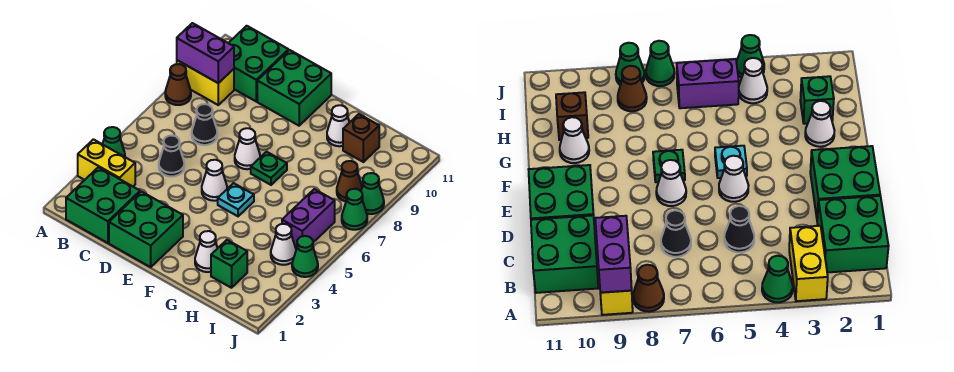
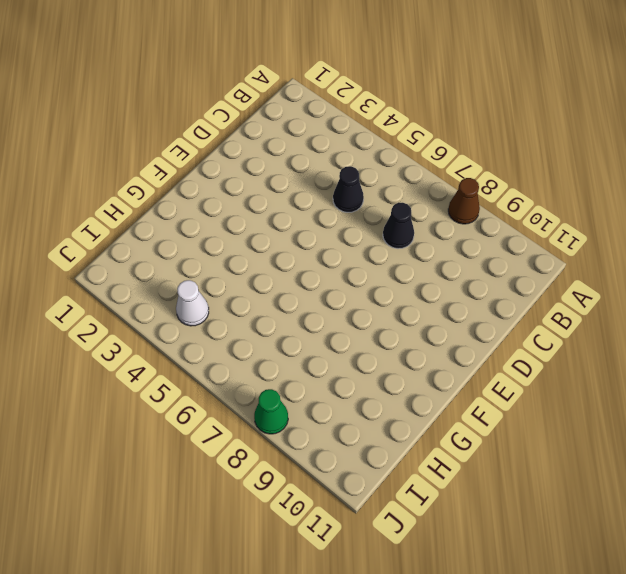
none -> yellow 1x2 brick [78,139,135,186]
none -> green 1x1 cone [103,127,125,157]
none -> yellow 1x2 brick [177,60,234,105]

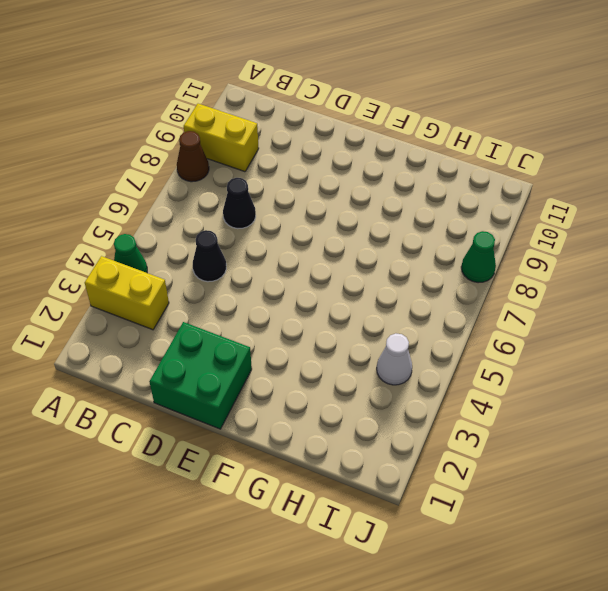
none -> green 2x2 brick [66,167,140,243]
none -> green 2x2 brick [229,26,289,101]
none -> green 2x2 brick [257,50,331,126]

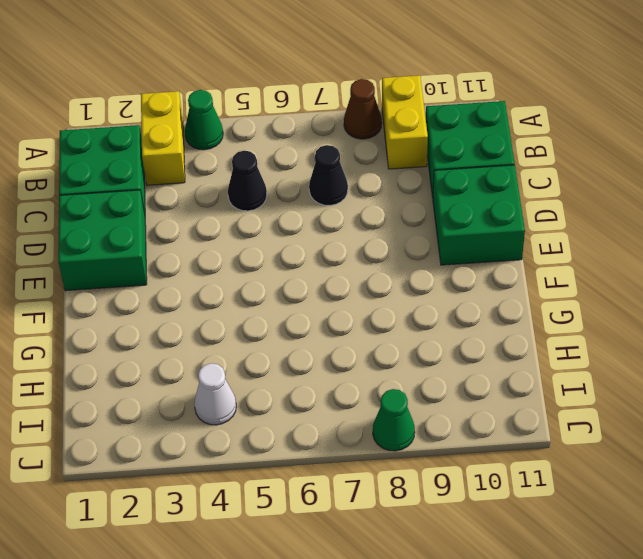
none -> white 1x1 cone [202,160,227,201]
none -> white 1x1 cone [235,128,260,169]
none -> cyan 1x1 plate [218,183,254,216]

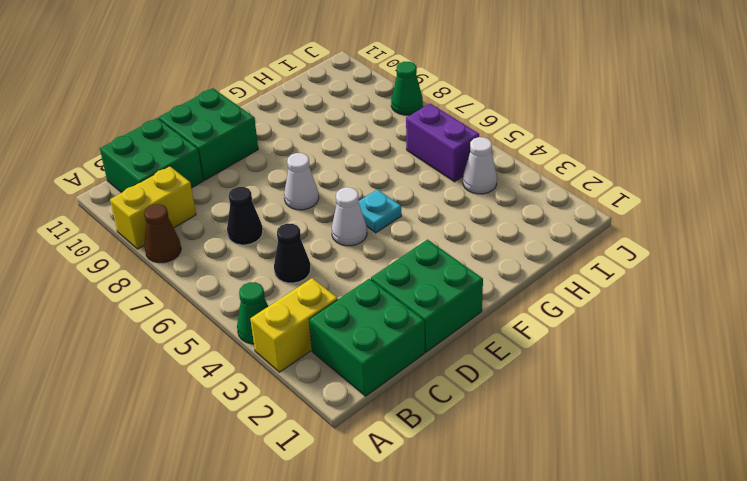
none -> green 1x1 plate [251,152,287,185]
none -> white 1x1 cone [195,231,218,272]
none -> white 1x1 cone [327,105,350,146]

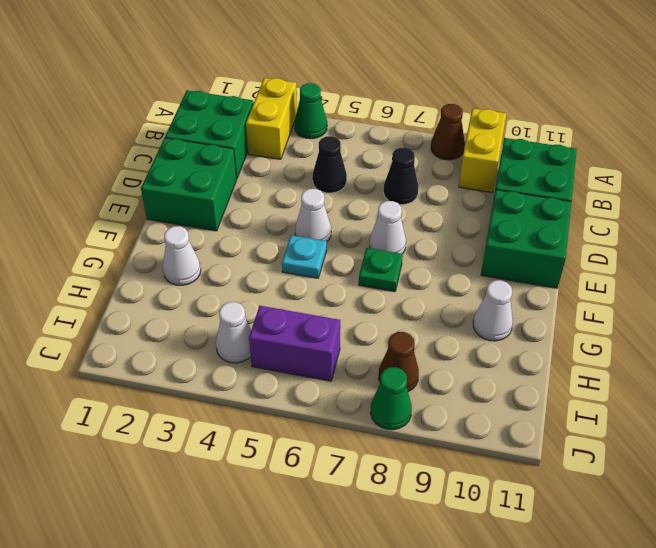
none -> green 1x1 brick [211,240,247,288]
none -> brown 1x1 brick [343,114,379,162]
none -> green 1x1 cone [292,236,318,277]

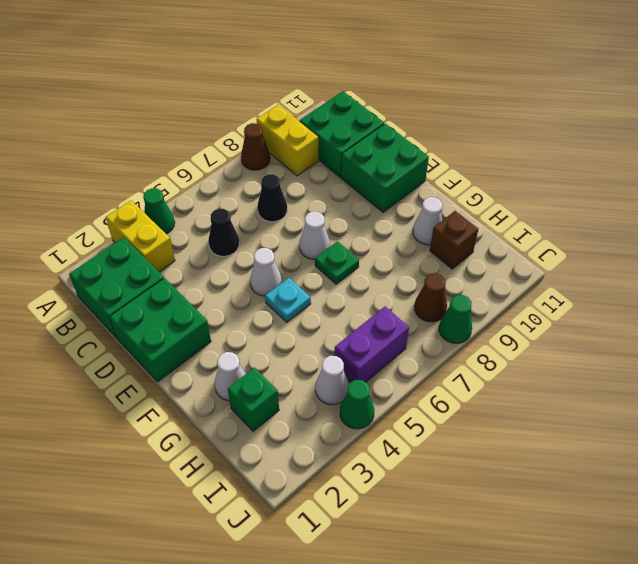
none -> green 1x1 cone [342,189,367,230]
none -> purple 1x2 brick [177,23,234,83]

